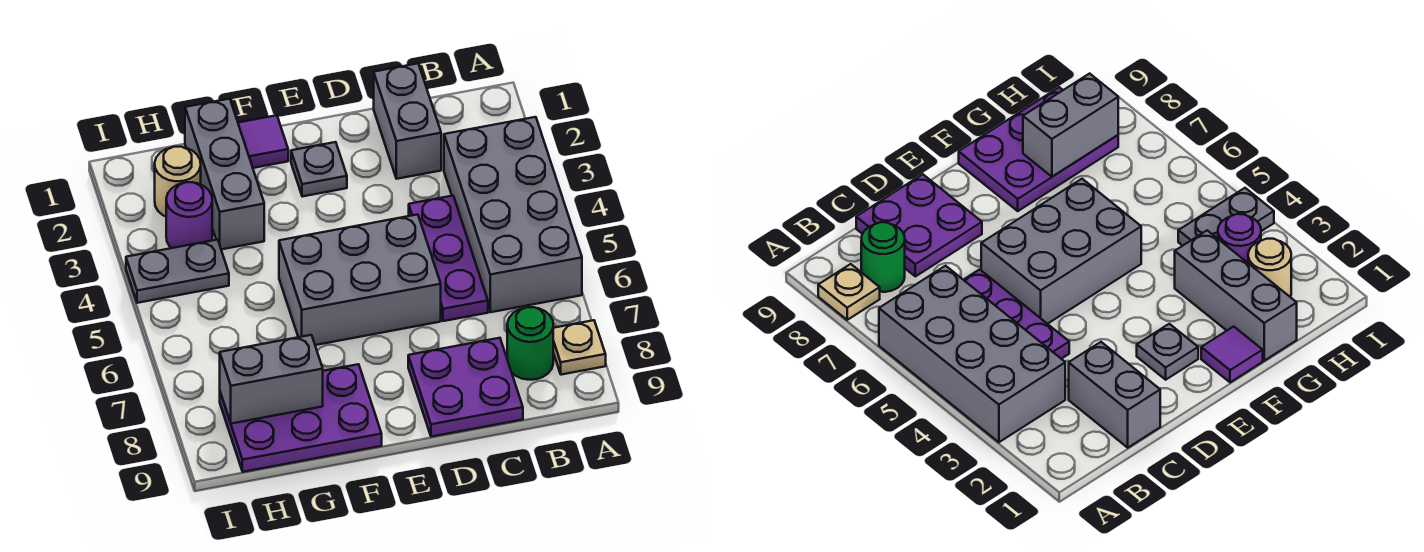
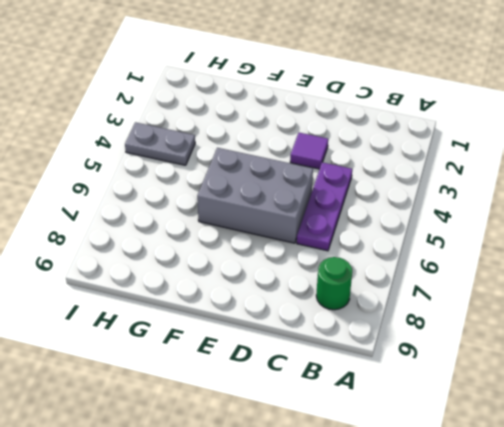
purple 1x1 tile [290,133,328,169] -> purple 1x1 tile moved to [238,115,288,168]
none -> grey 2x4 brick [444,117,582,312]
none -> tan 1x1 plate [553,320,606,375]
none -> grey 1x2 brick [374,64,441,179]

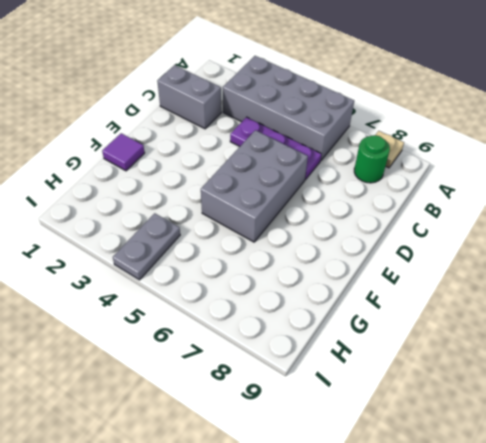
none -> purple 2x2 plate [408,338,523,437]
none -> grey 1x1 plate [291,142,347,197]
none -> purple 2x3 plate [220,364,382,472]

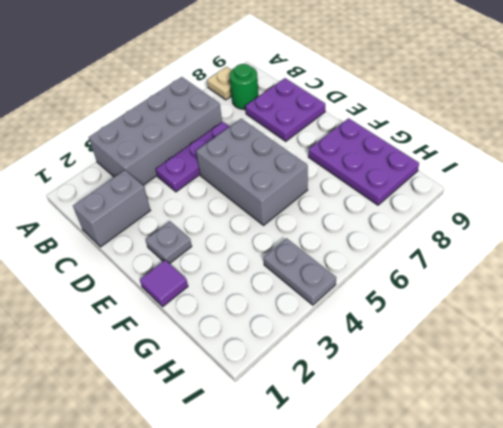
none -> grey 1x3 brick [185,99,264,249]
none -> tan 1x1 round brick [155,147,201,216]
none -> purple 1x1 round brick [166,182,212,248]

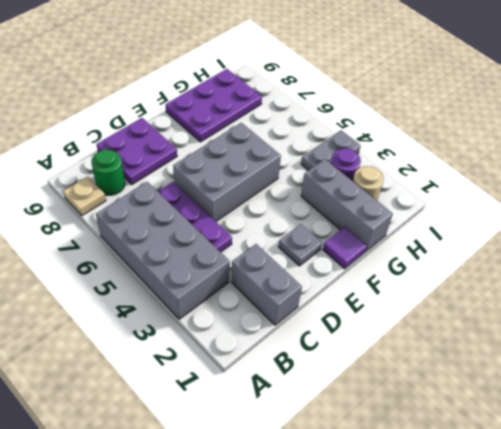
none -> grey 1x2 brick [220,335,323,424]

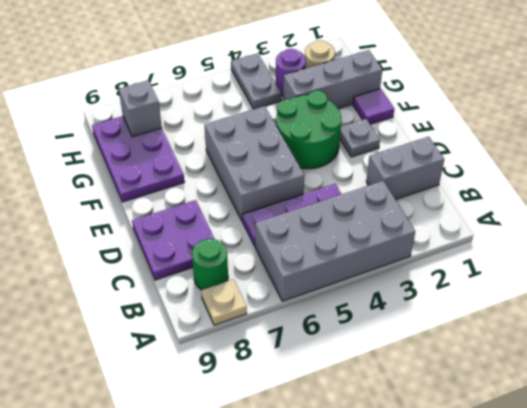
green 2x2 round brick [276,91,341,169] -> none
grey 1x1 brick [119,80,162,137] -> grey 1x2 brick [220,335,323,424]

